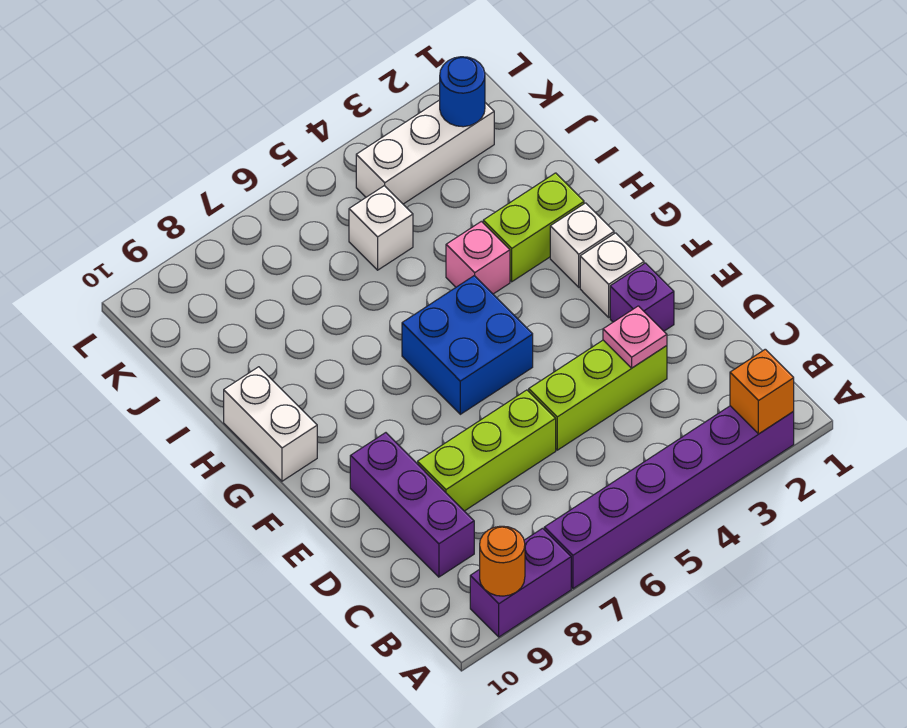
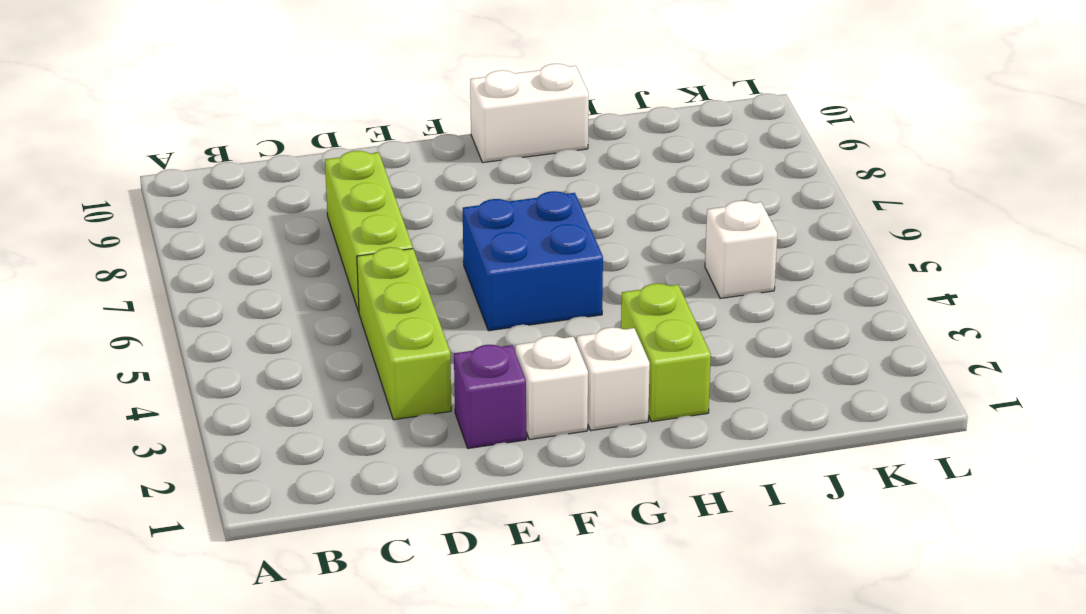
none -> purple 1x6 brick [544,406,794,589]
none -> purple 1x2 brick [470,528,571,637]
none -> purple 1x3 brick [350,433,474,577]

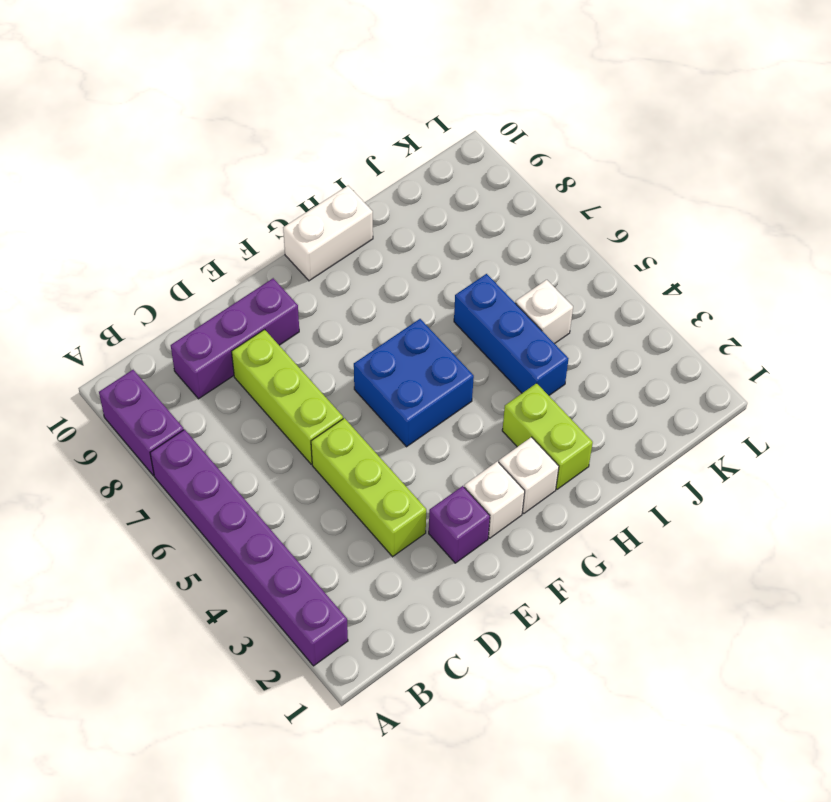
blue 1x3 brick [454,274,568,395] -> none
none -> pink 1x1 brick [446,221,510,294]
none -> white 1x3 brick [356,100,494,204]
none -> orange 1x1 brick [730,349,794,434]

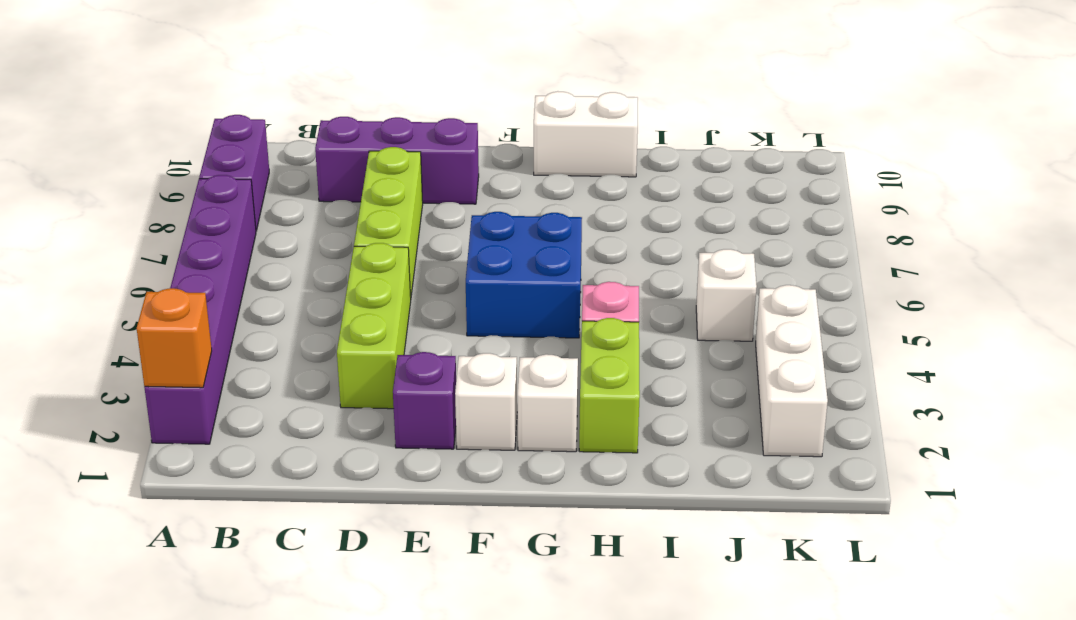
none -> orange 1x1 round brick [480,526,525,596]
none -> pink 1x1 plate [603,306,667,368]
none -> blue 1x1 round brick [440,57,485,127]

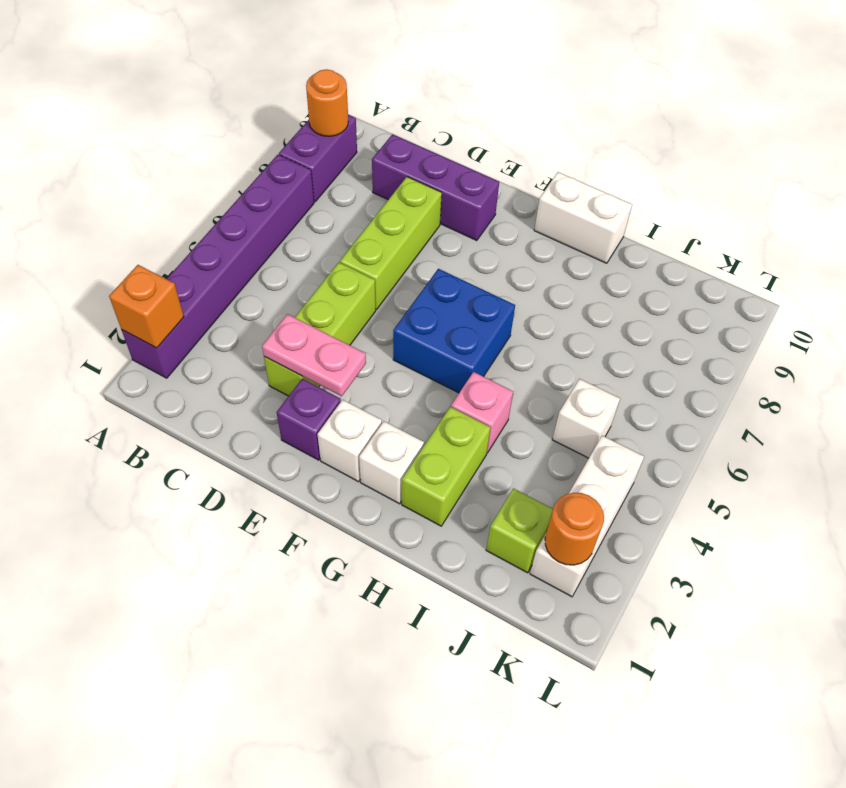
pink 1x2 plate [262,314,366,396] -> pink 1x1 plate [603,306,667,368]
lime 1x1 brick [486,488,553,573] -> none
orange 1x1 round brick [545,493,604,565] -> blue 1x1 round brick [440,57,485,127]

